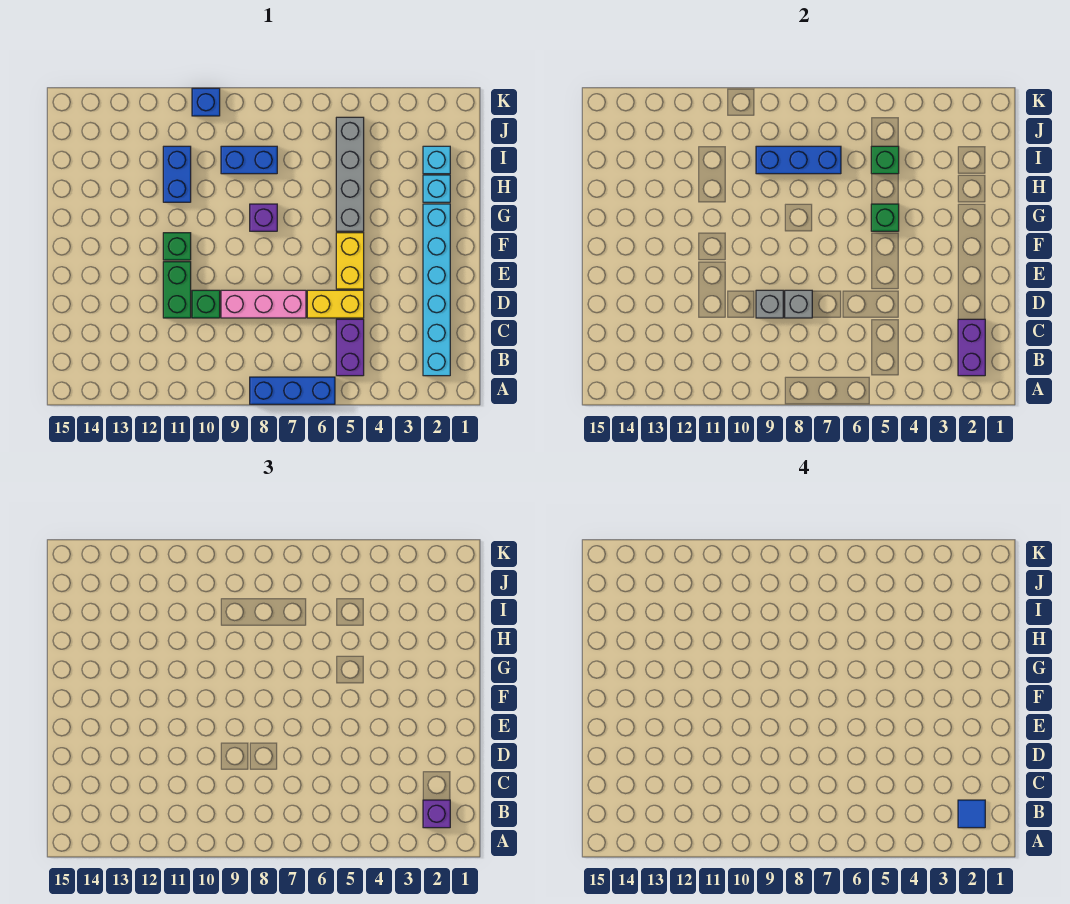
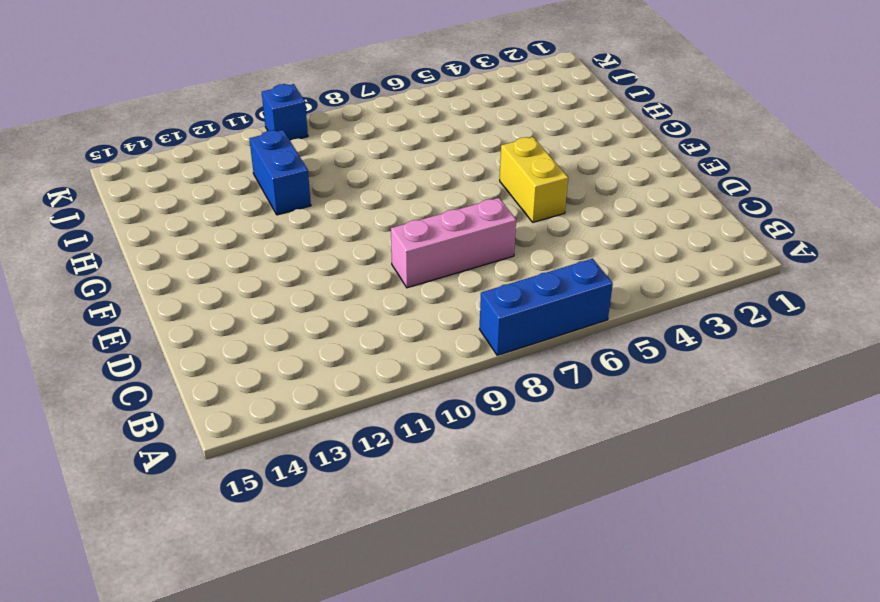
none -> cyan 1x6 brick [423,204,450,376]
none -> purple 1x2 brick [336,319,364,376]
none -> yellow 1x2 brick [307,290,364,318]

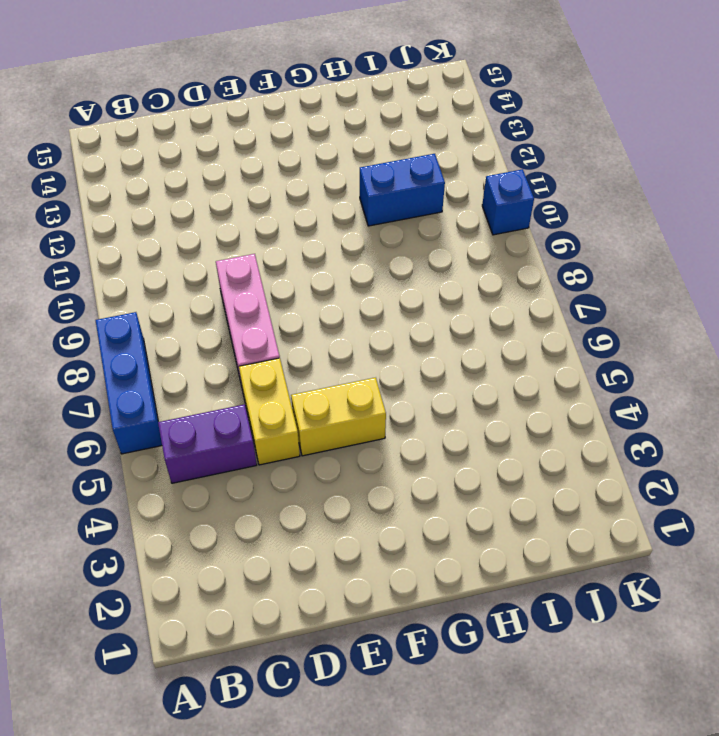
none -> cyan 1x6 brick [423,204,450,376]
none -> green 1x1 brick [192,290,220,318]
none -> green 1x2 brick [163,262,191,318]

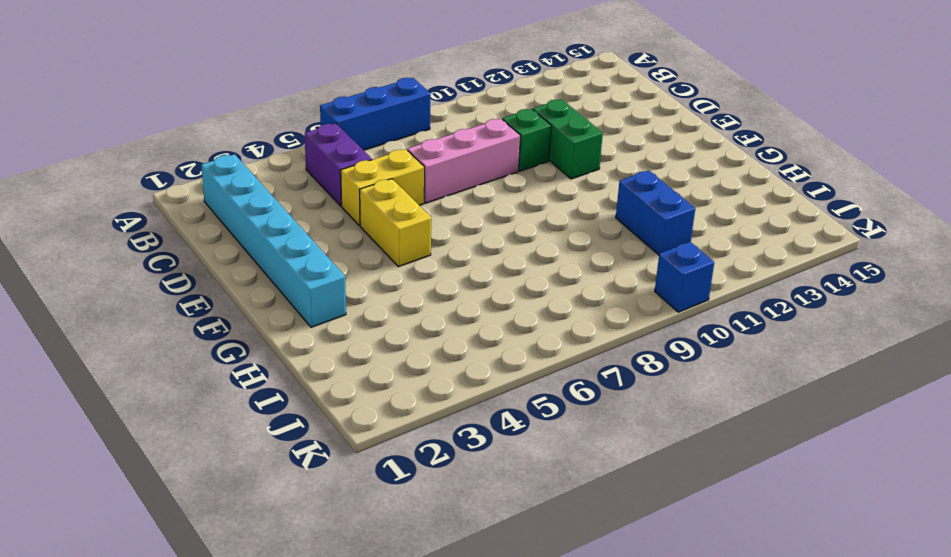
none -> green 1x1 brick [163,233,191,260]
none -> grey 1x4 brick [336,117,364,231]
none -> purple 1x1 brick [250,204,277,231]

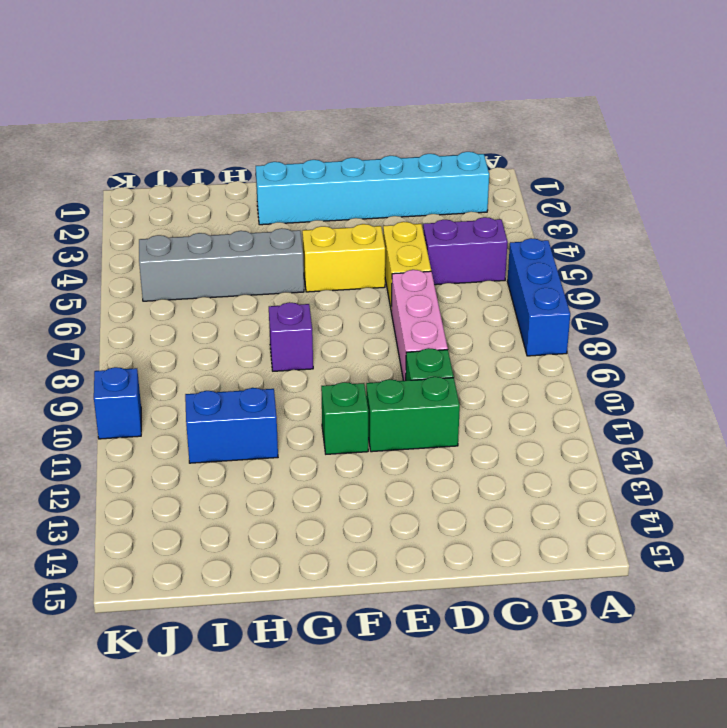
none -> cyan 1x1 brick [423,175,450,202]
none -> cyan 1x1 brick [423,146,450,174]
none -> blue 1x2 brick [221,146,277,174]

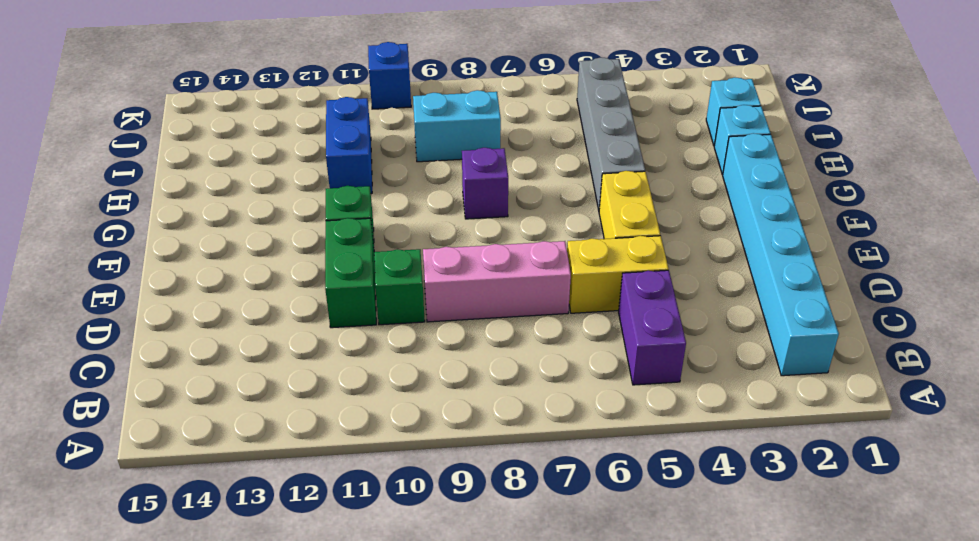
cyan 1x2 brick [413,90,501,162] -> blue 1x2 brick [221,146,277,174]
none -> blue 1x3 brick [250,377,335,404]
none -> purple 1x2 brick [958,319,985,376]
none -> grey 1x1 brick [785,290,812,318]

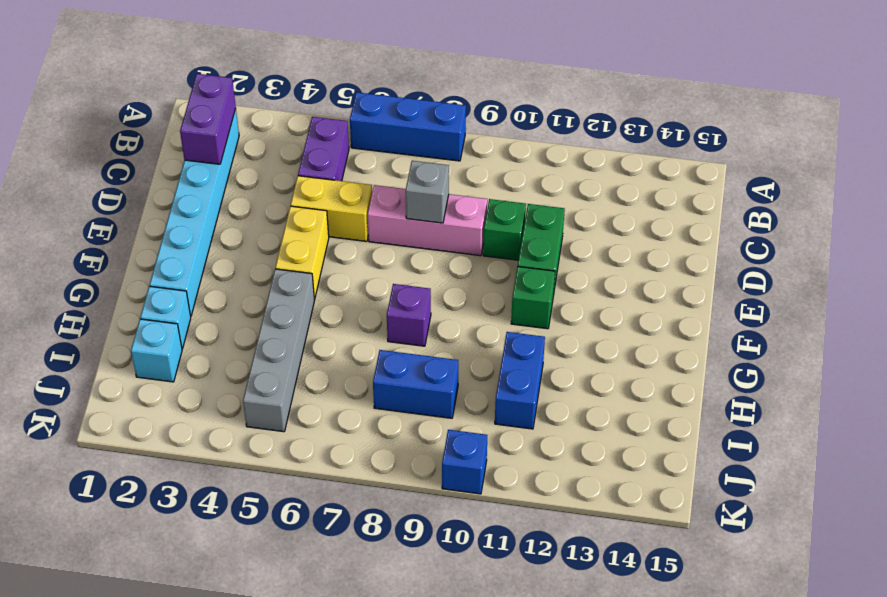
none -> grey 1x1 brick [756,290,783,318]
none -> green 1x1 brick [871,204,899,231]
none -> green 1x1 brick [871,146,899,174]

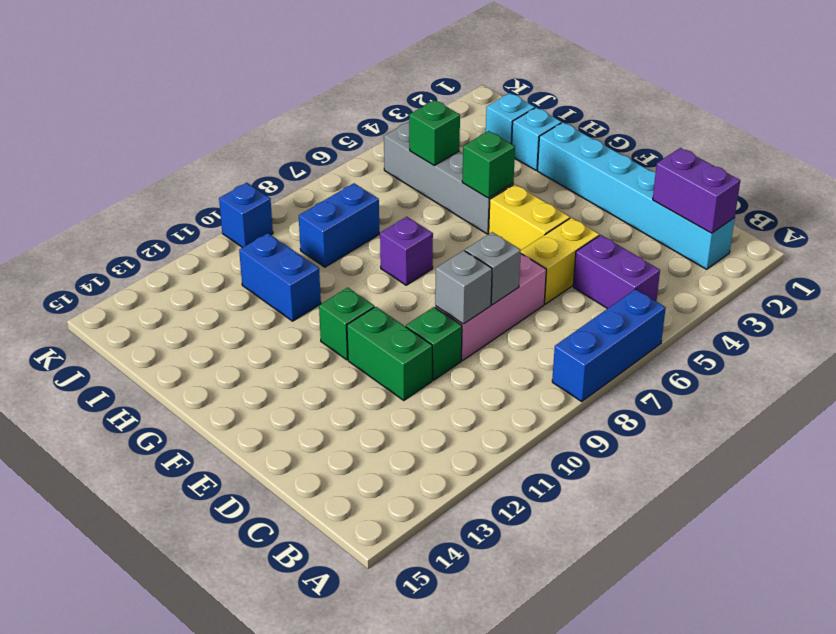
none -> blue 1x3 brick [756,146,841,174]
none -> purple 1x1 brick [423,800,450,828]
none -> blue 1x1 tile [958,800,985,828]

